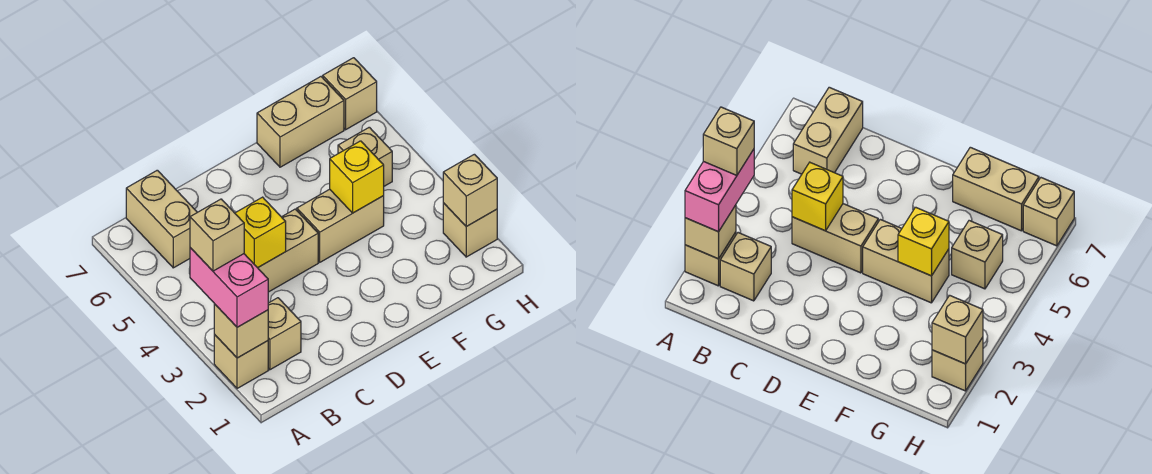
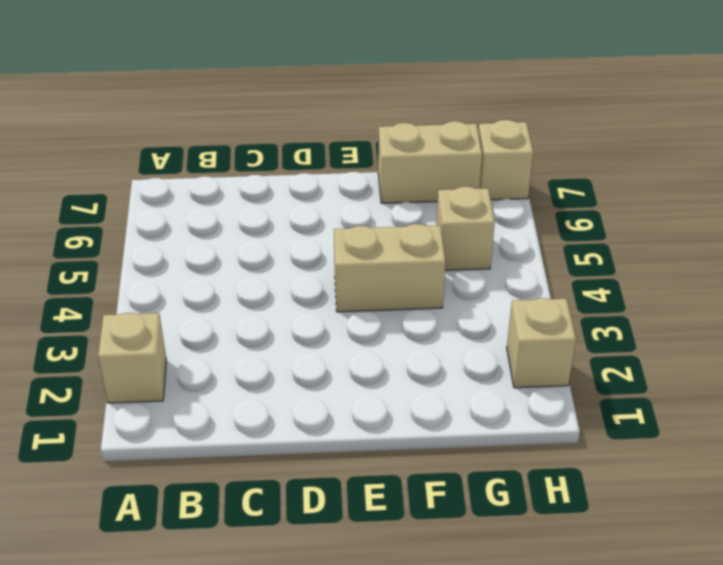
none -> tan 1x1 brick [268,298,301,370]
none -> tan 1x2 brick [126,170,197,268]
none -> tan 1x2 brick [258,209,318,292]

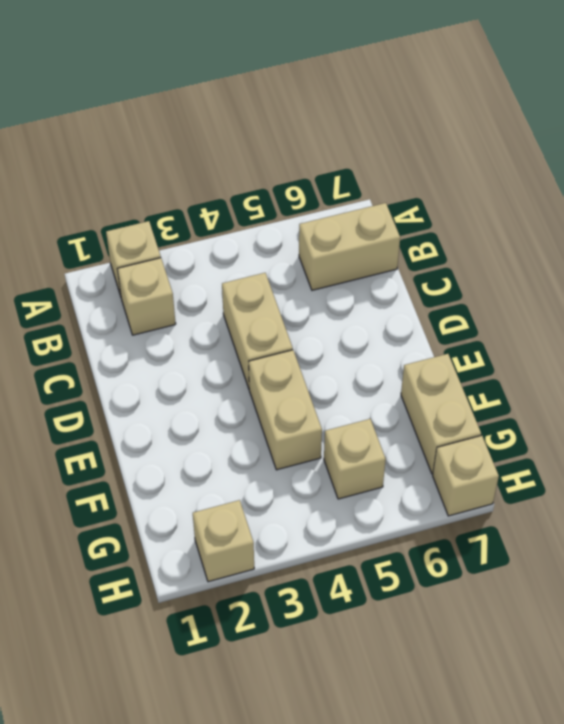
none -> tan 1x1 brick [214,304,268,358]
none -> yellow 1x1 brick [235,197,286,268]
none -> yellow 1x1 brick [330,141,384,213]

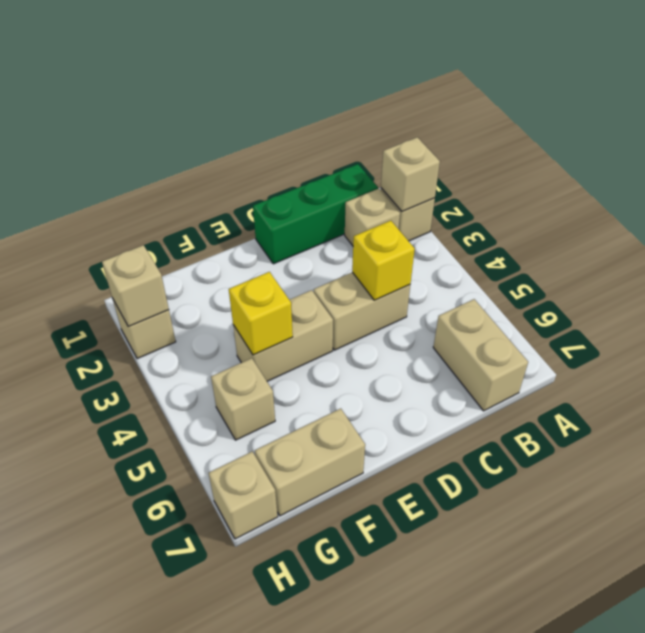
green 1x3 brick [253,164,378,264] -> none
none -> pink 1x2 brick [190,248,268,327]
none -> tan 1x1 brick [190,199,244,271]

